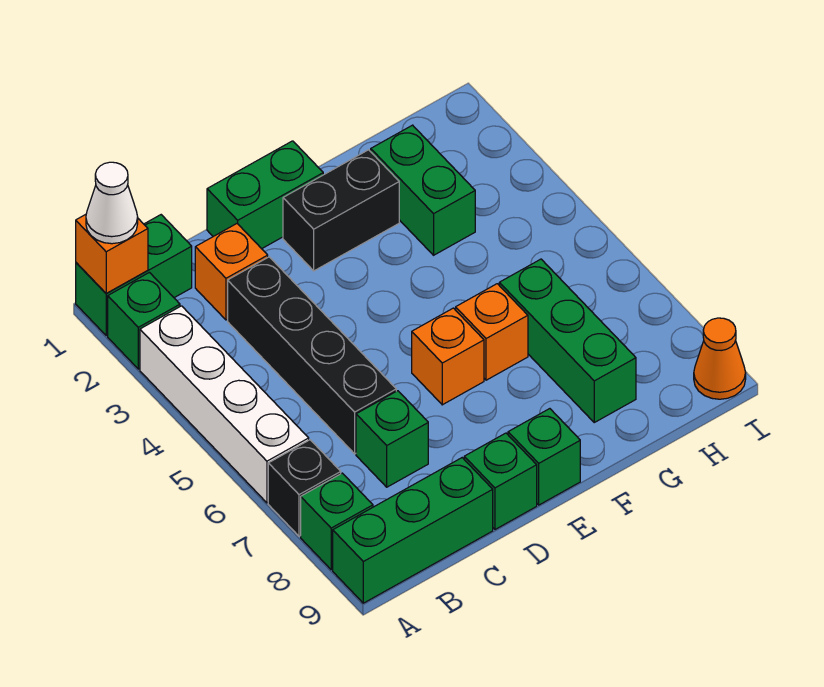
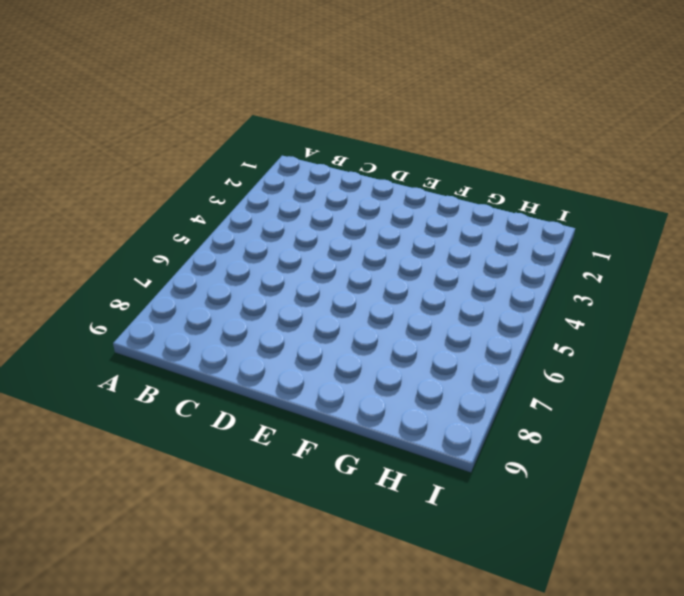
none -> green 1x2 brick [76,215,192,335]
none -> green 1x1 brick [108,272,180,369]
none -> white 1x4 brick [140,306,309,503]

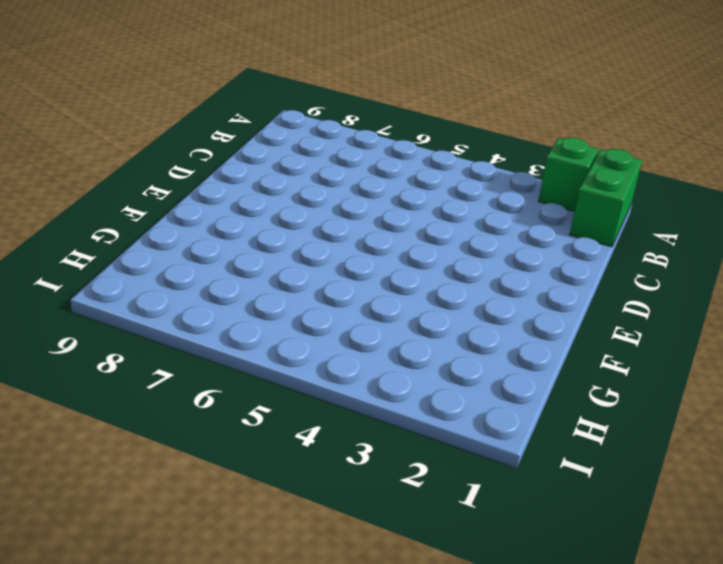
none -> white 1x4 brick [140,306,309,503]
none -> black 1x1 brick [268,440,341,536]
none -> green 1x1 brick [301,473,373,570]

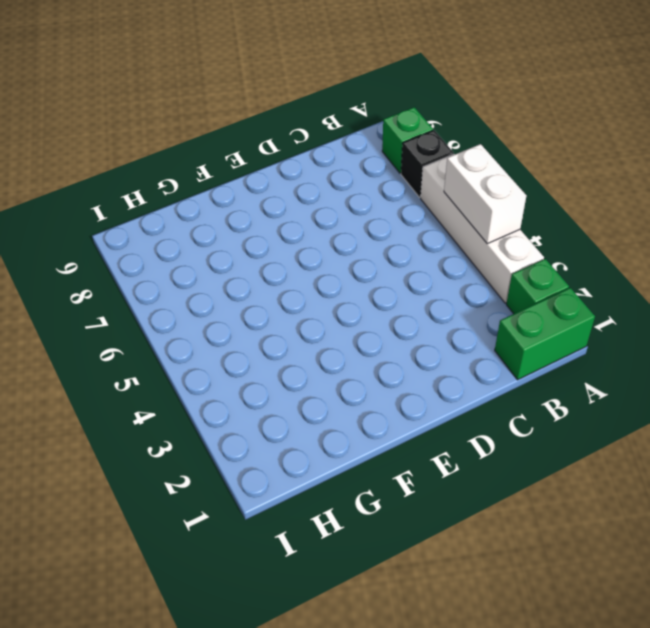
white 1x2 brick [444,144,526,244] -> none
none -> green 1x3 brick [333,458,493,603]
none -> orange 1x1 brick [195,224,268,320]
none -> black 1x4 brick [228,257,396,454]

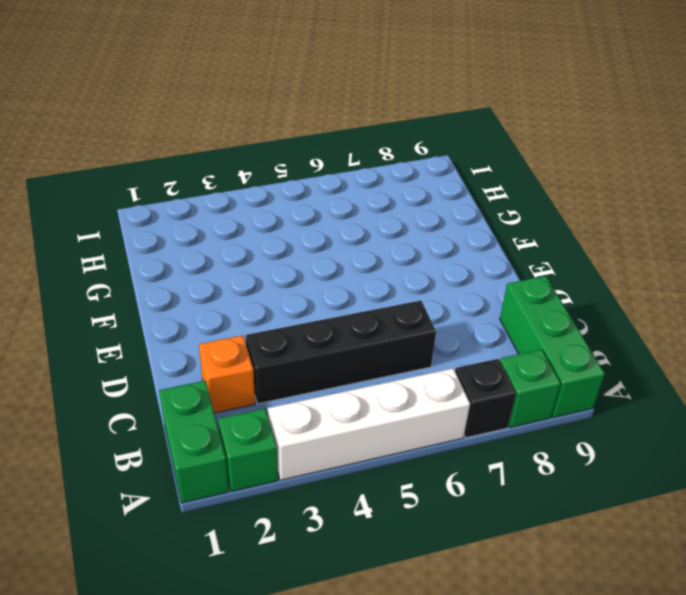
none -> green 1x1 brick [356,391,428,487]
none -> green 1x2 brick [207,141,323,249]
none -> green 1x1 brick [464,433,537,530]

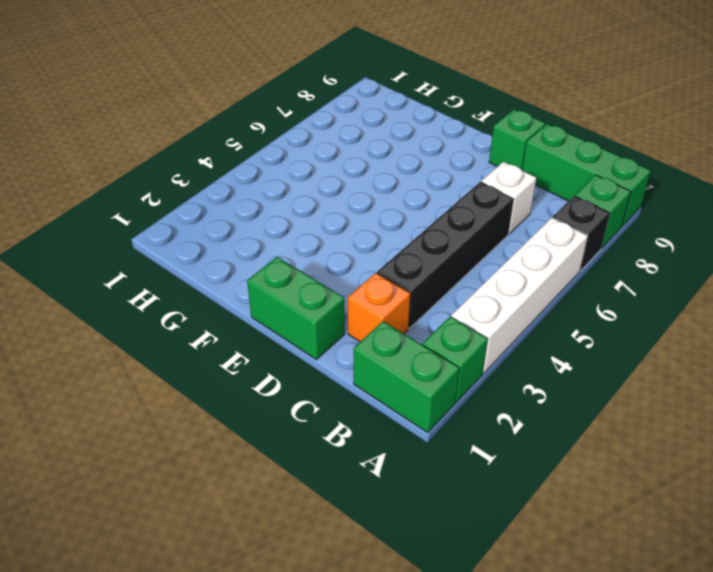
white 1x1 brick [481,162,536,234] -> green 1x1 brick [356,391,428,487]
none -> black 1x2 brick [283,150,399,271]
none -> orange 1x1 brick [412,308,484,405]
none -> green 1x1 brick [508,409,580,505]

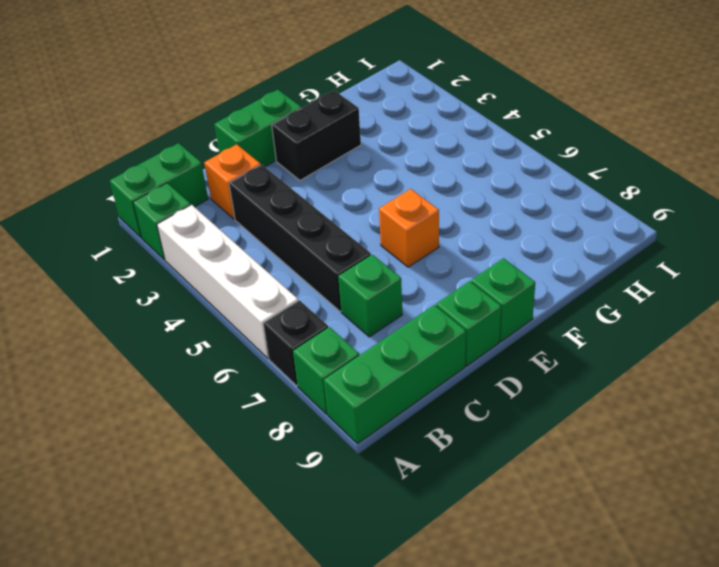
none -> orange 1x1 brick [456,284,528,380]
none -> green 1x2 brick [371,125,475,255]
none -> green 1x3 brick [499,259,636,422]

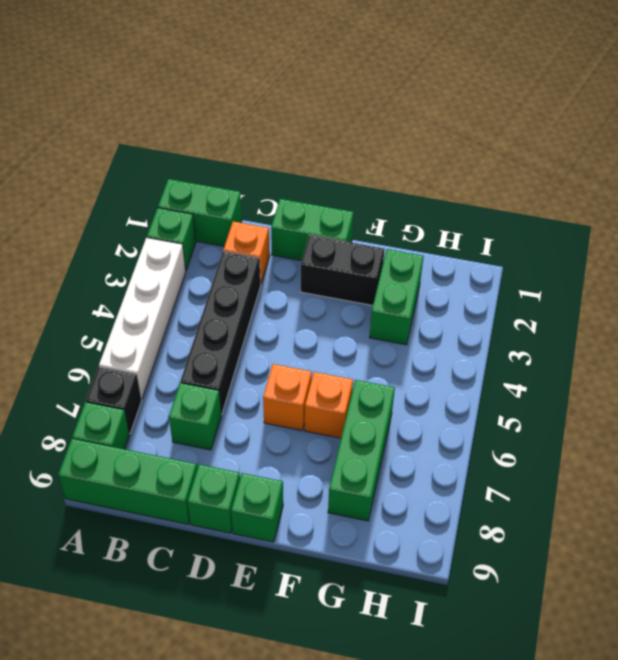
none -> orange 1x1 cone [694,318,746,399]
none -> orange 1x1 brick [76,214,148,293]
none -> white 1x1 cone [86,162,138,244]

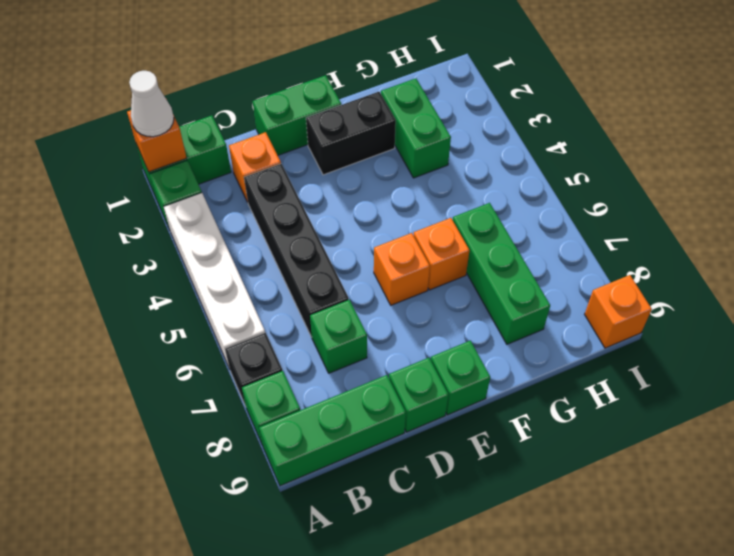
orange 1x1 brick [585,275,652,348] -> orange 1x1 cone [694,318,746,399]

